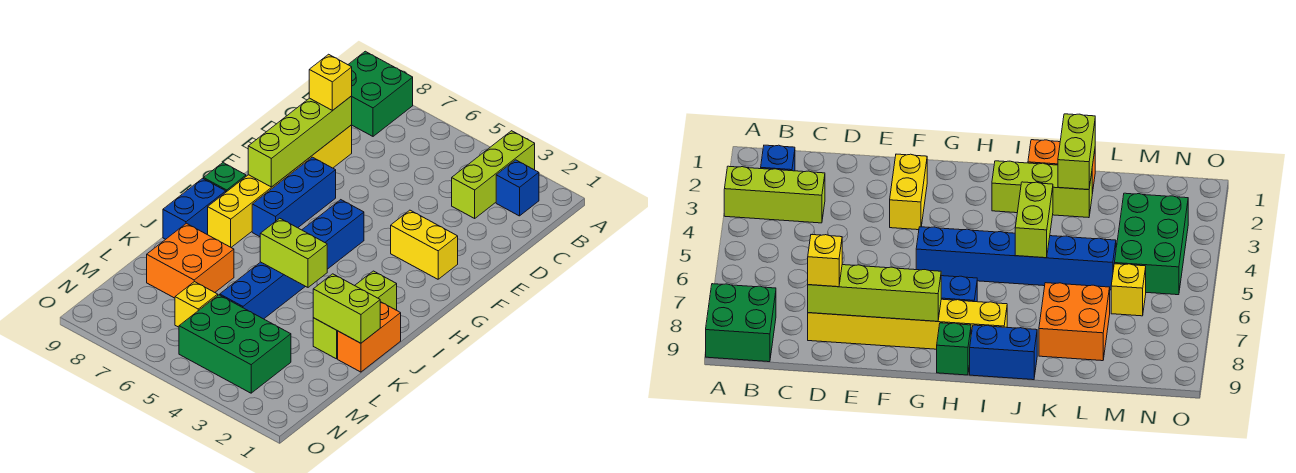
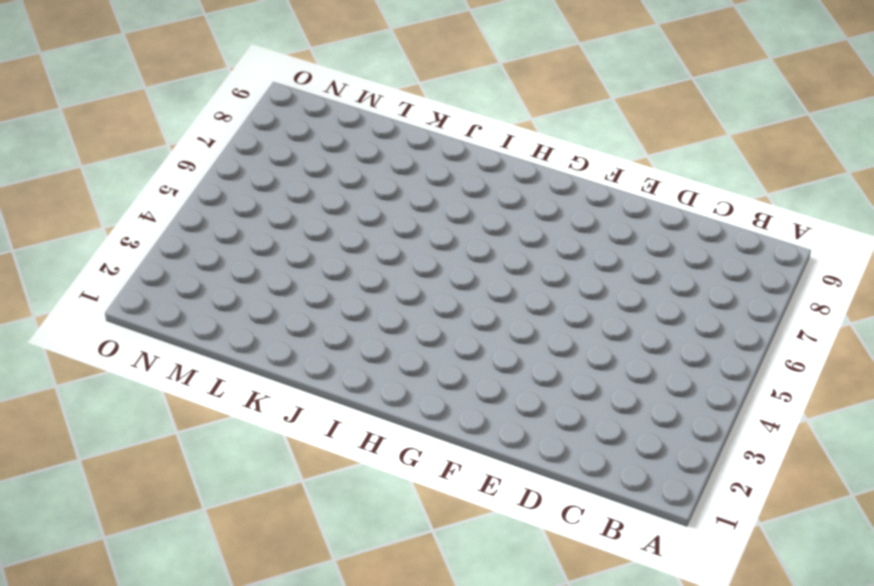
none -> lime 1x3 brick [452,131,535,218]
none -> green 2x2 brick [348,51,413,136]
none -> blue 1x1 brick [496,160,539,216]

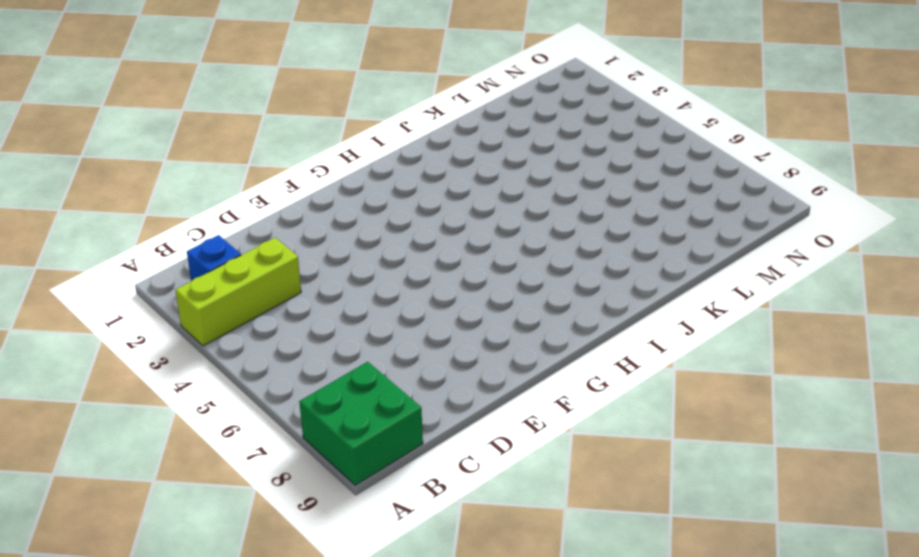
none -> yellow 1x6 brick [208,125,352,247]
none -> yellow 1x2 brick [391,210,458,279]
none -> blue 1x3 brick [252,157,336,237]

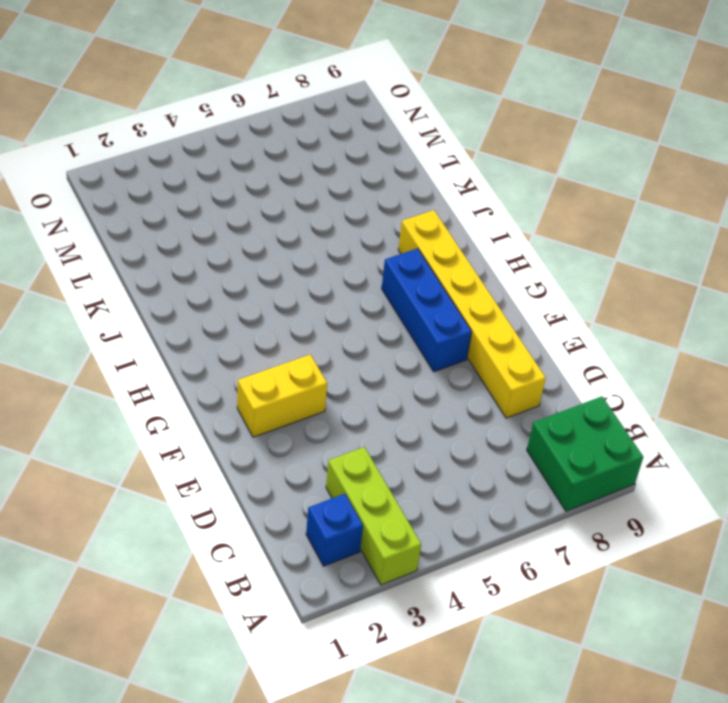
none -> blue 1x6 brick [220,200,364,319]
none -> green 1x1 brick [204,163,246,192]
none -> lime 1x3 brick [313,271,397,359]

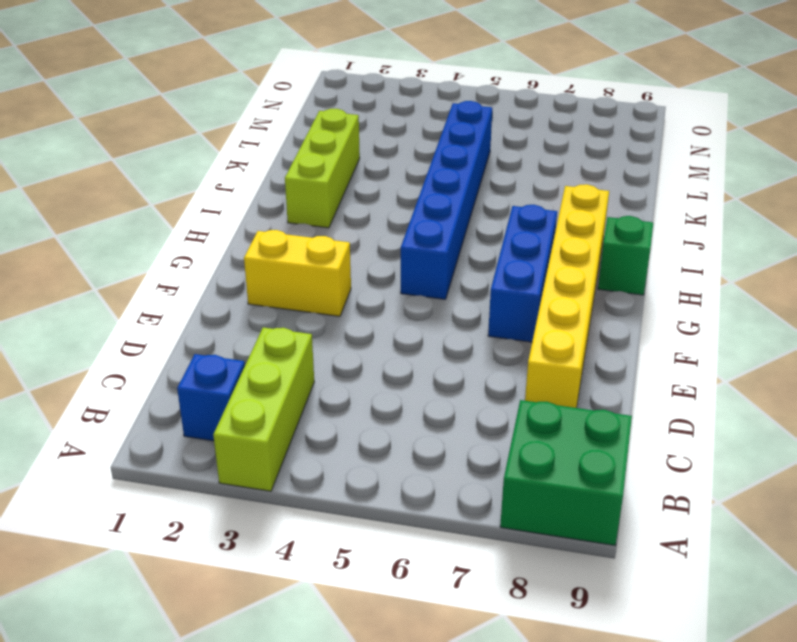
none -> blue 1x2 brick [163,178,226,239]
none -> orange 1x2 brick [338,302,401,372]
none -> orange 2x2 brick [147,223,234,298]

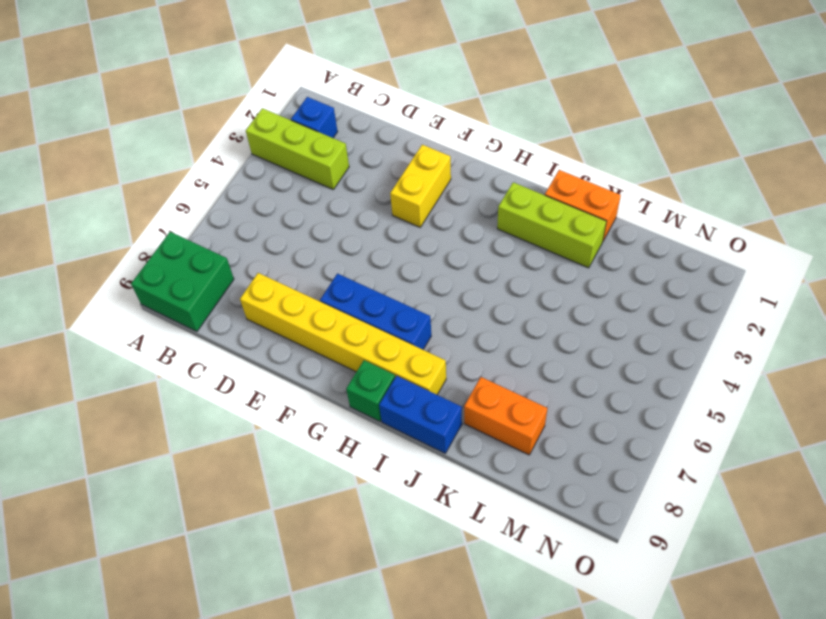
orange 1x2 brick [464,377,547,455] -> orange 2x2 brick [147,223,234,298]
none -> blue 1x6 brick [220,200,364,319]
none -> green 2x3 brick [179,295,291,393]
none -> yellow 1x1 brick [175,282,218,327]

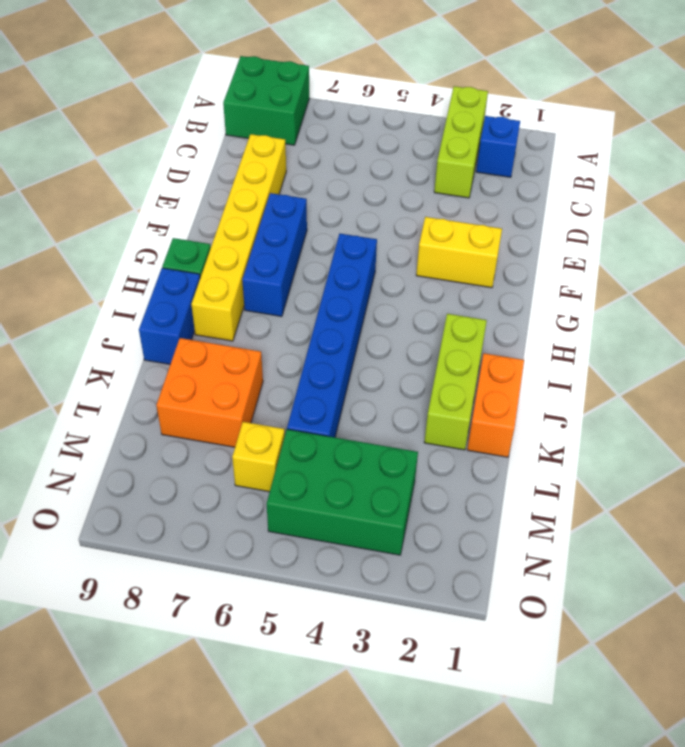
none -> lime 1x4 brick [248,96,352,187]
none -> lime 1x2 brick [260,218,327,287]
none -> lime 1x2 brick [313,274,380,343]

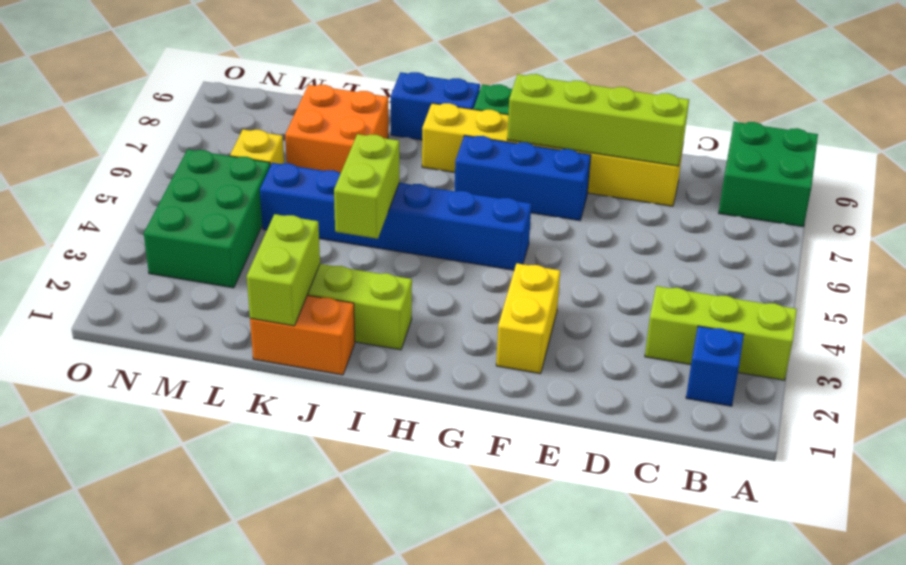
none -> yellow 1x1 brick [309,54,352,110]

